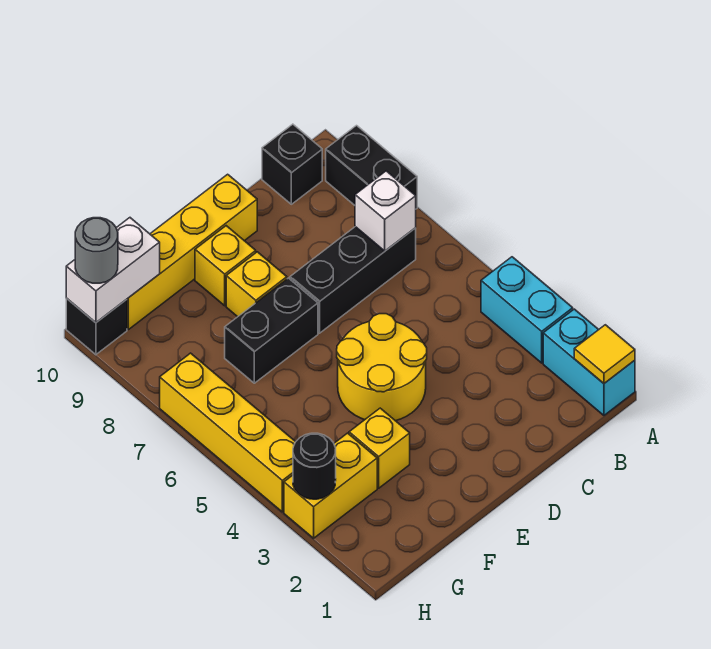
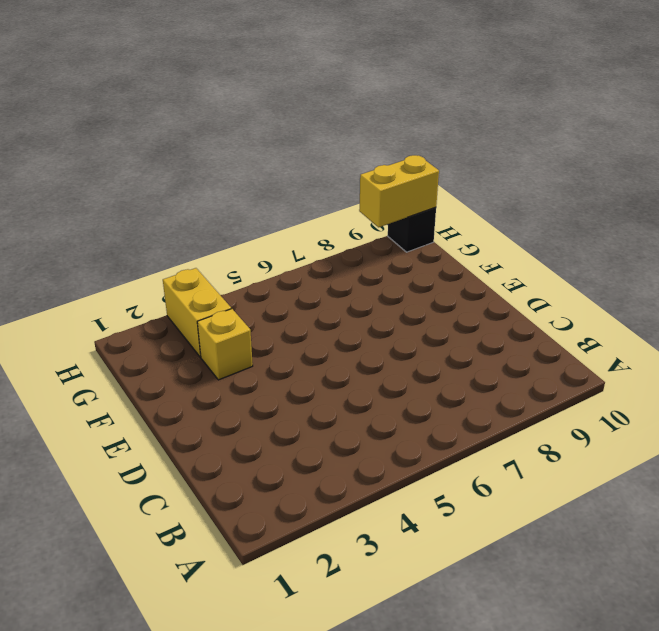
yellow 1x2 brick [359,155,439,227] -> white 1x2 brick [66,218,160,323]
none -> cyan 1x2 brick [543,309,635,415]
none -> cyan 1x2 brick [481,257,573,363]
none -> black 1x2 brick [326,126,417,209]

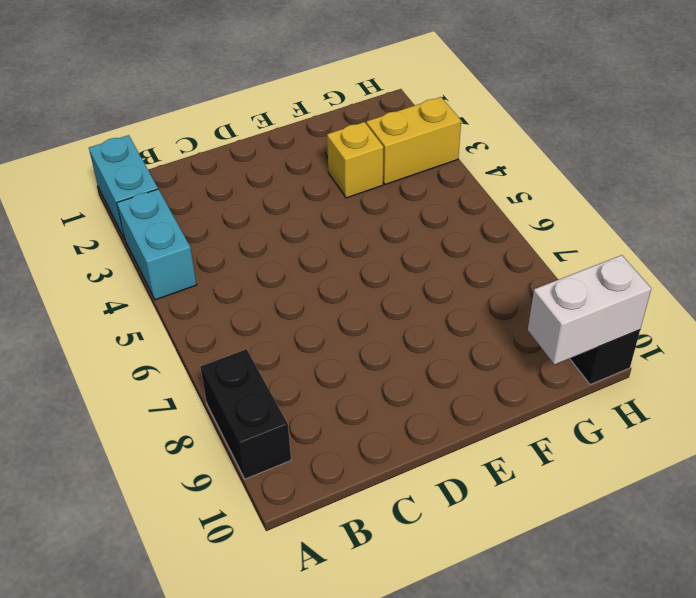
none -> black 1x3 brick [290,227,416,333]
none -> black 1x1 brick [262,124,322,204]
none -> yellow 2x2 round brick [337,314,427,421]

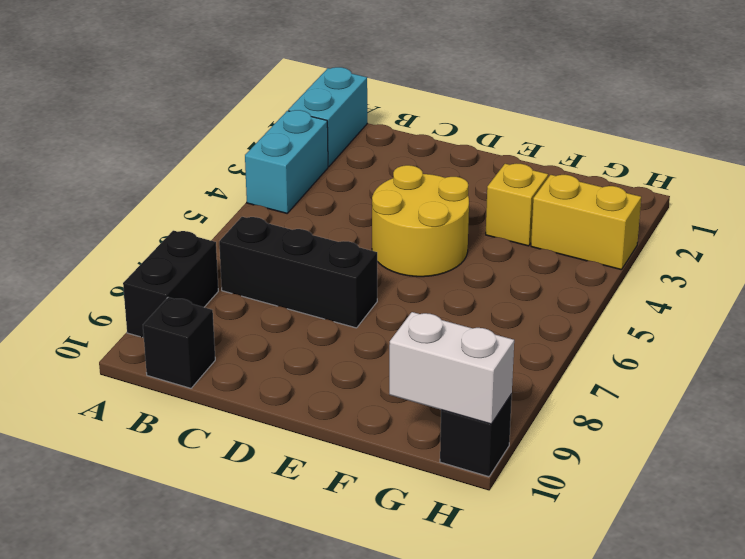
none -> yellow 1x4 brick [127,174,257,330]
none -> black 1x2 brick [225,278,318,383]
none -> yellow 1x1 brick [226,252,287,317]

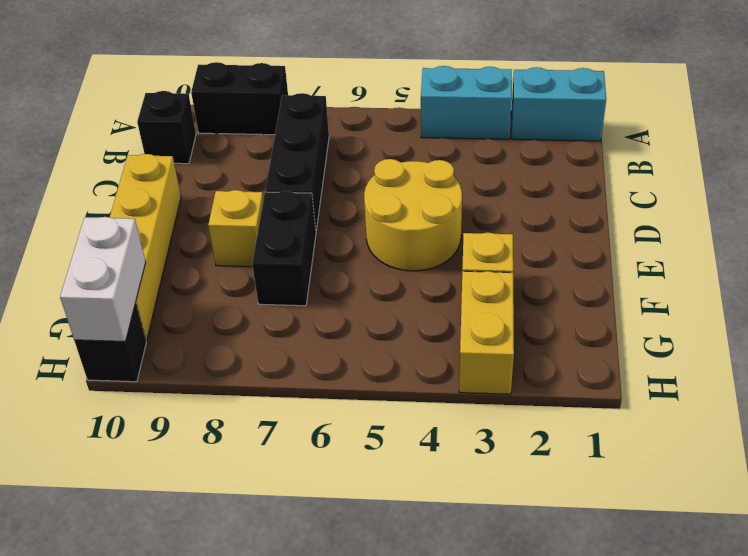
none -> yellow 1x1 brick [195,226,256,306]
none -> yellow 1x4 brick [160,353,295,512]
none -> yellow 1x1 tile [574,325,635,383]

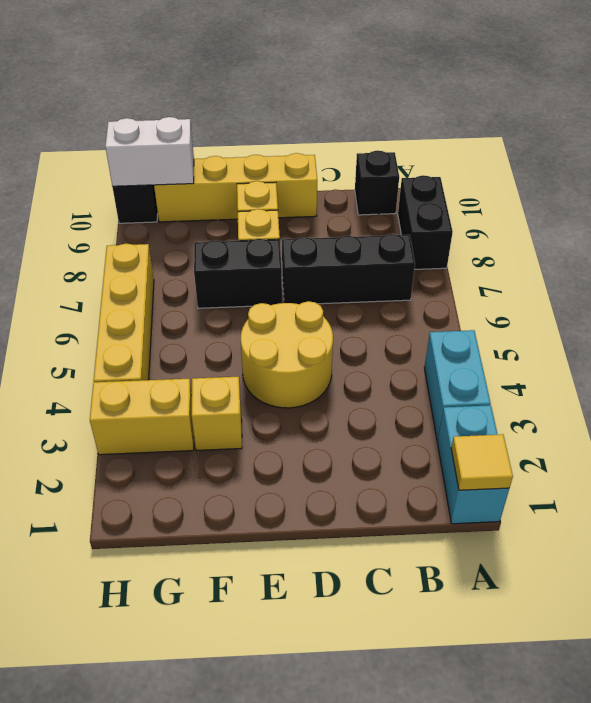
none -> white 1x1 brick [355,171,416,251]
none -> black 1x1 round brick [293,433,336,499]
none -> grey 1x1 round brick [75,218,118,283]

